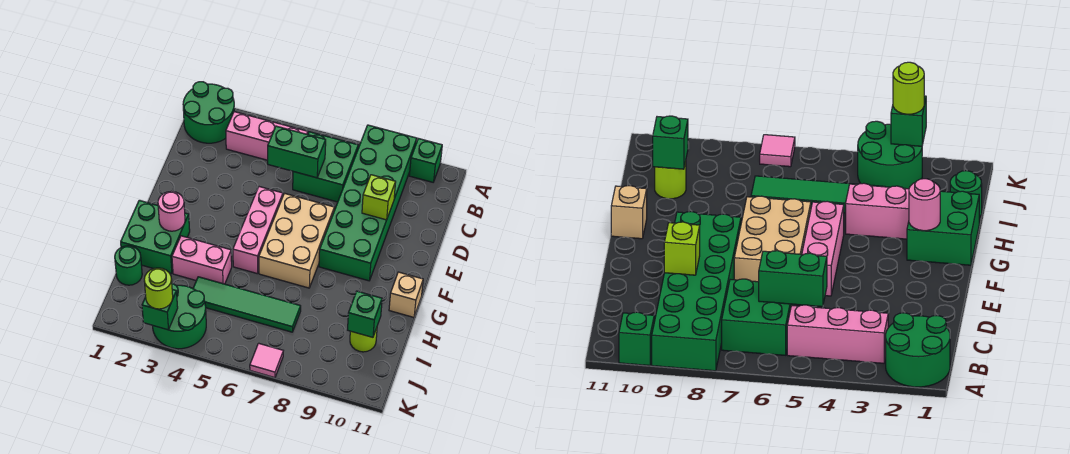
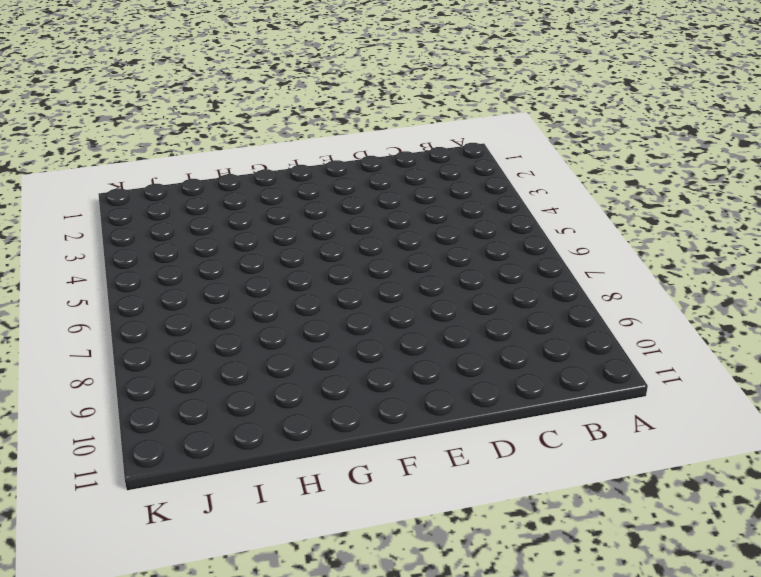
none -> green 2x2 round brick [183,82,234,143]
none -> green 2x6 brick [319,125,417,281]
none -> green 1x1 brick [409,138,442,182]

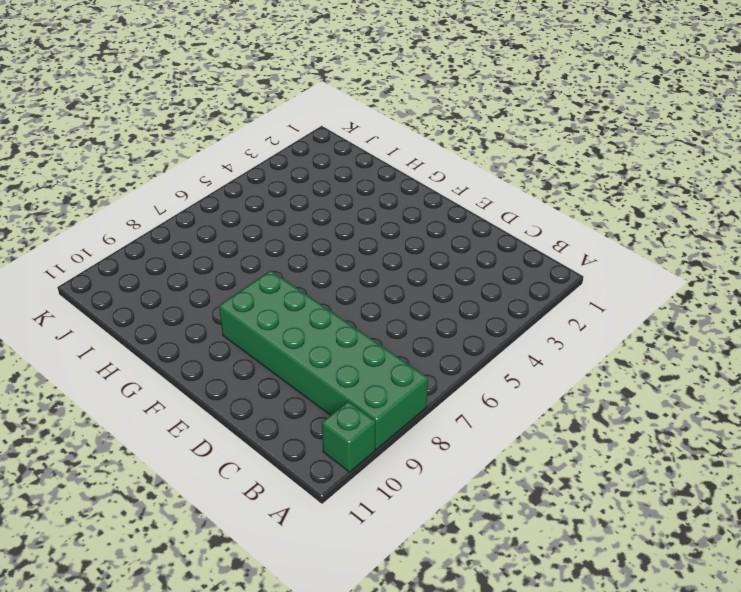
none -> green 2x2 round brick [183,82,234,143]
none -> pink 1x3 brick [226,112,308,160]
none -> green 2x2 brick [293,132,358,202]

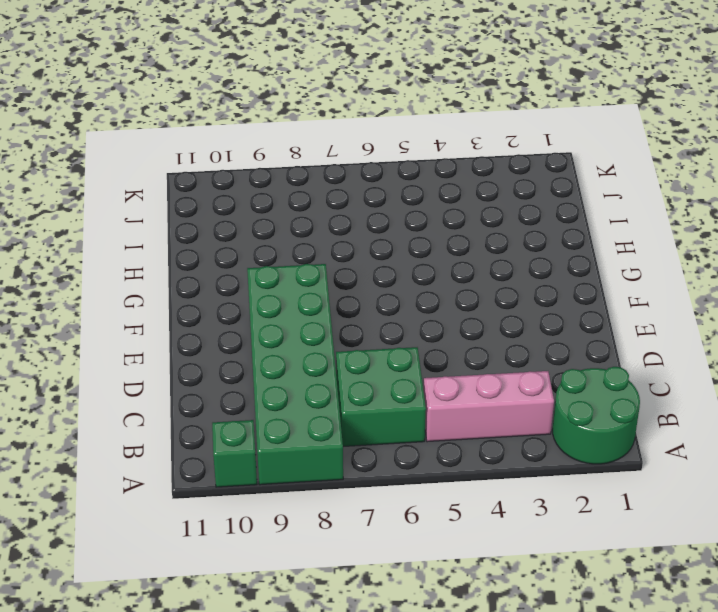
none -> pink 1x3 brick [233,187,283,274]
none -> tan 2x3 brick [259,193,334,288]
none -> green 2x2 brick [121,200,190,274]

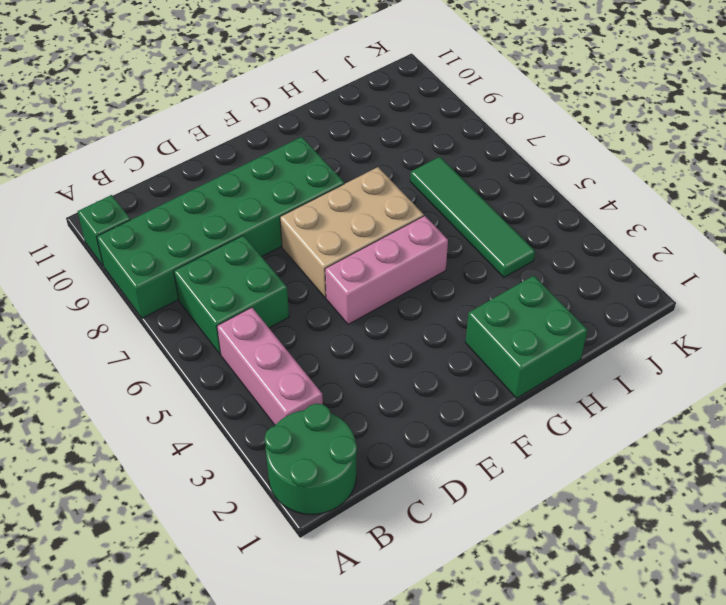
none -> tan 1x1 brick [389,272,423,317]
none -> pink 1x2 brick [172,236,232,284]
none -> green 1x1 round brick [115,246,142,285]

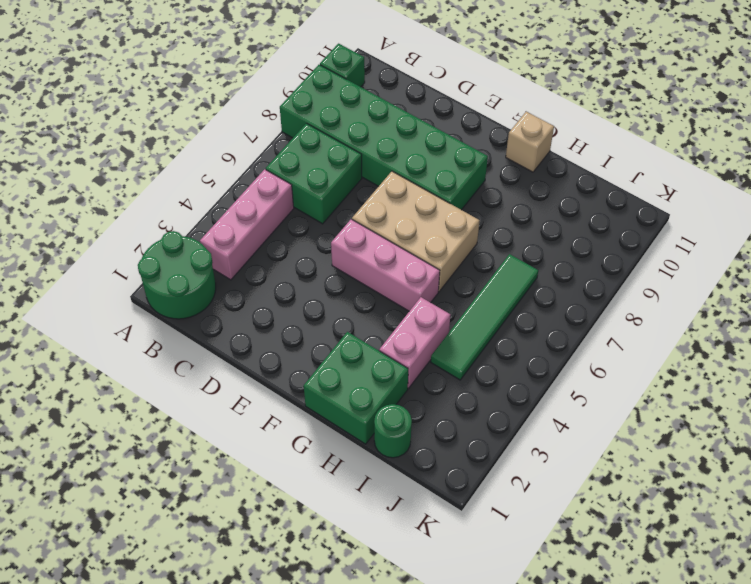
none -> lime 1x1 round brick [350,328,377,352]
none -> green 2x2 round brick [153,283,206,349]
none -> pink 1x1 tile [250,343,283,378]

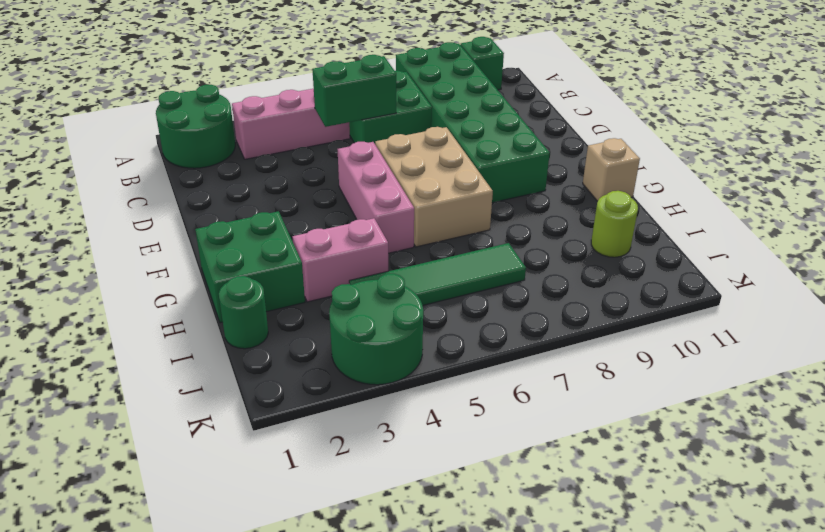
none -> pink 1x1 tile [250,343,283,378]
none -> lime 1x1 brick [362,175,396,220]
none -> pink 1x1 round brick [158,191,185,231]

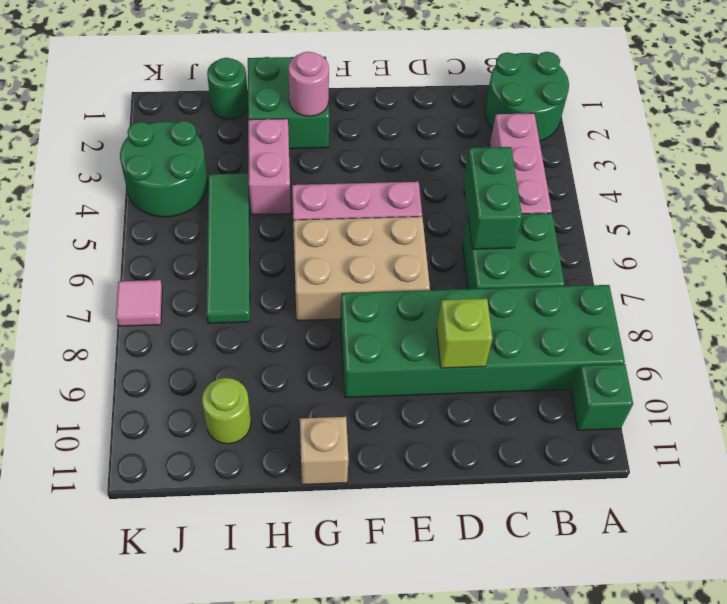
none -> green 1x1 brick [348,291,382,337]
none -> green 1x1 brick [142,289,178,330]
none -> lime 1x1 round brick [144,268,173,309]

